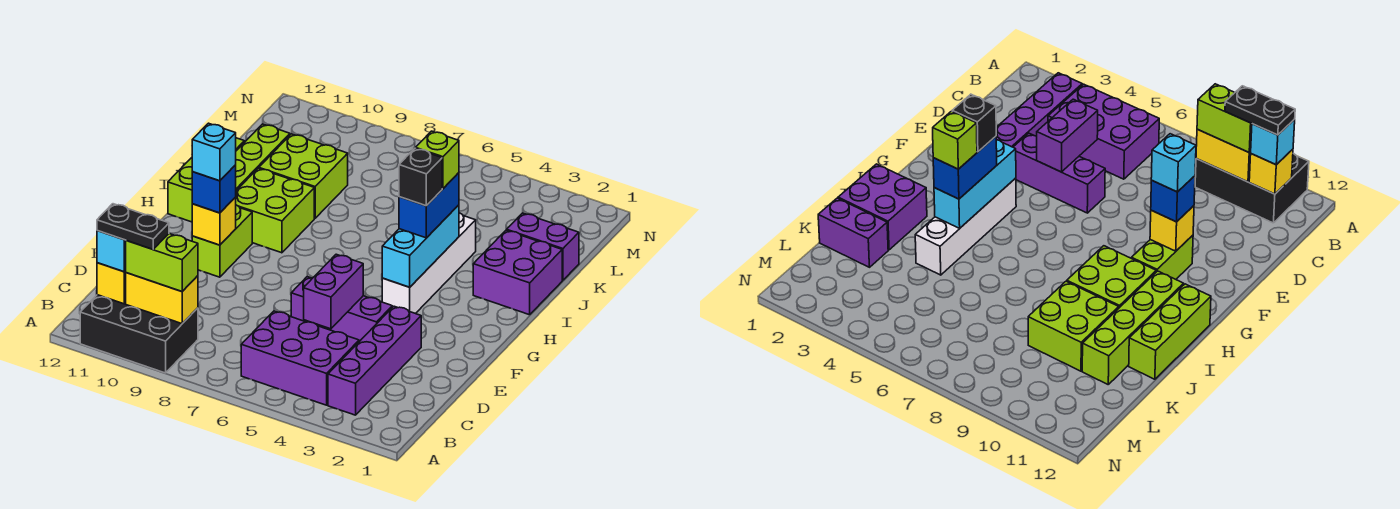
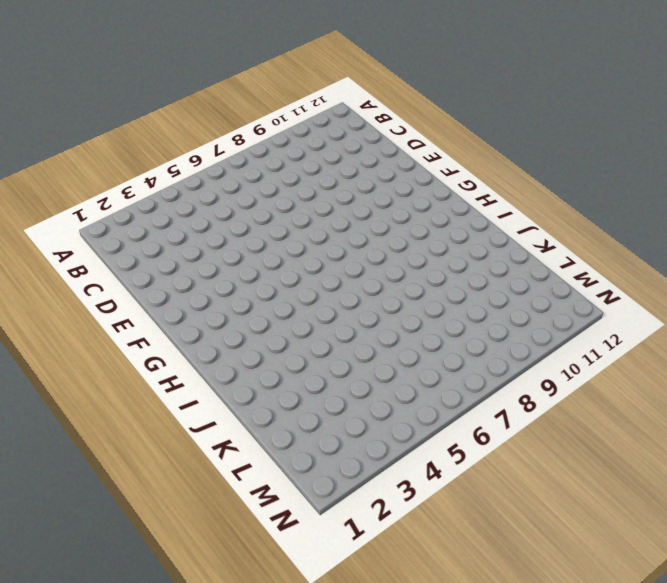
none -> black 2x3 brick [80,295,198,373]
none -> purple 1x4 brick [328,306,421,415]
none -> purple 2x3 brick [241,311,359,405]

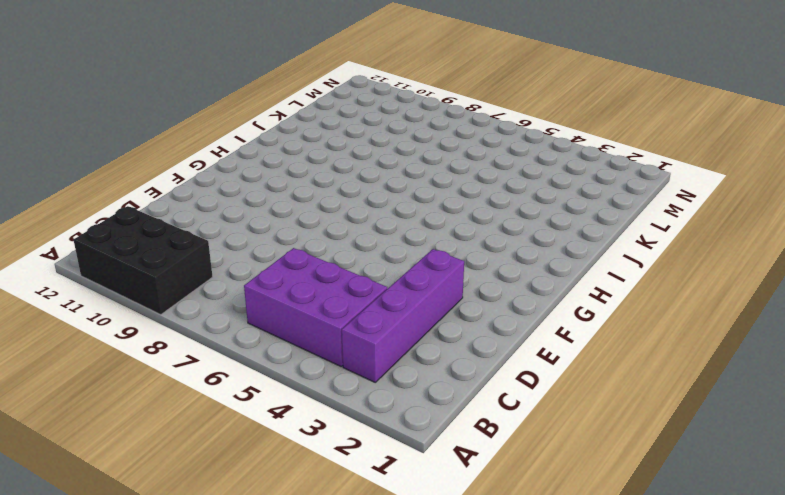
none -> purple 1x3 brick [291,277,392,342]
none -> lime 1x2 brick [192,205,252,277]
none -> white 1x4 brick [382,213,476,314]

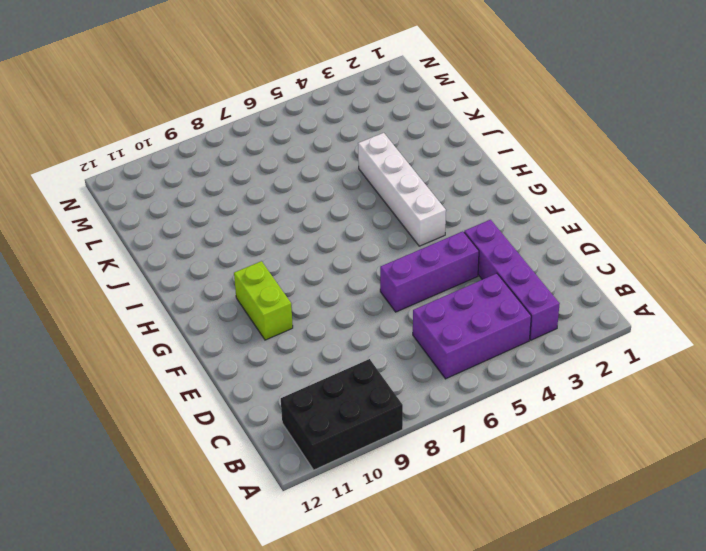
none -> lime 2x2 brick [236,168,314,253]
none -> lime 1x4 brick [236,124,290,191]
none -> lime 1x3 brick [168,138,244,222]

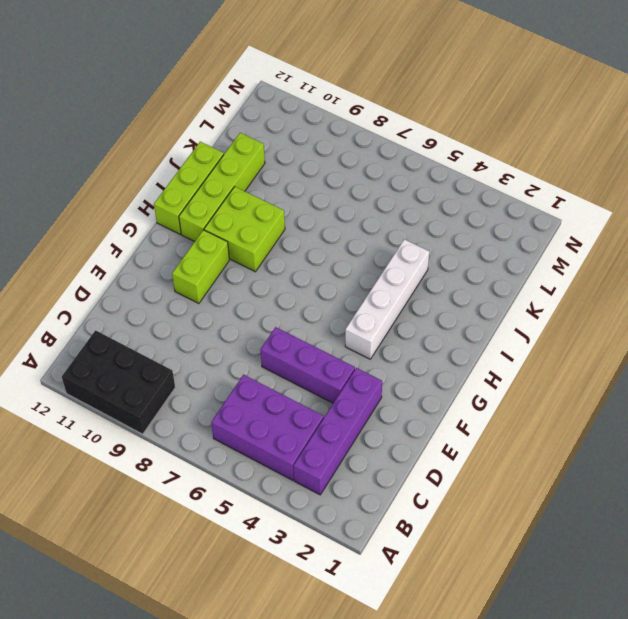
none -> purple 2x2 brick [473,230,562,315]
none -> lime 2x2 brick [259,134,348,218]
none -> purple 1x2 brick [507,213,579,280]

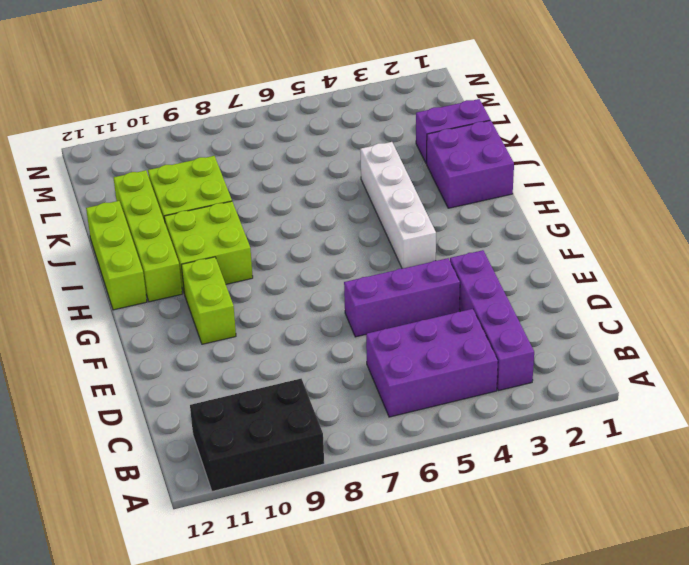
none -> yellow 1x2 brick [126,273,198,324]
none -> yellow 1x1 brick [97,263,126,304]
none -> purple 1x2 brick [304,254,363,329]

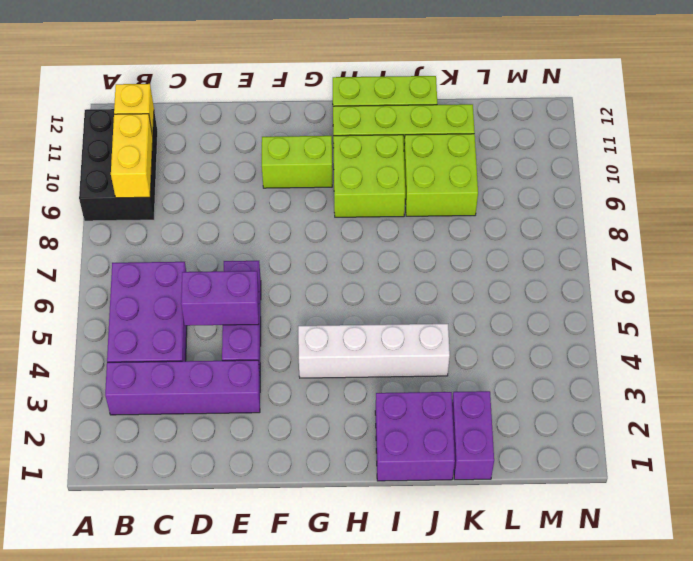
none -> yellow 1x1 brick [192,197,236,245]
none -> cyan 1x3 brick [382,205,459,287]
none -> lime 1x2 brick [126,234,198,291]

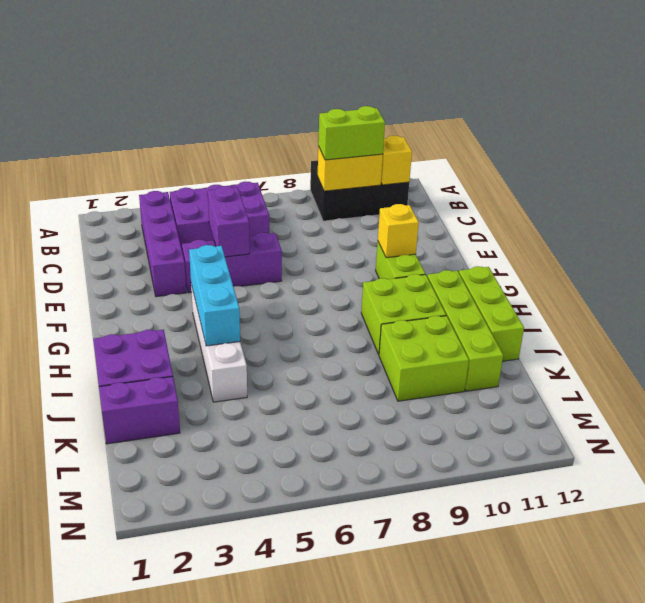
none -> cyan 1x1 brick [97,231,126,272]
none -> blue 1x1 brick [192,165,236,213]
none -> blue 1x2 brick [399,173,459,238]

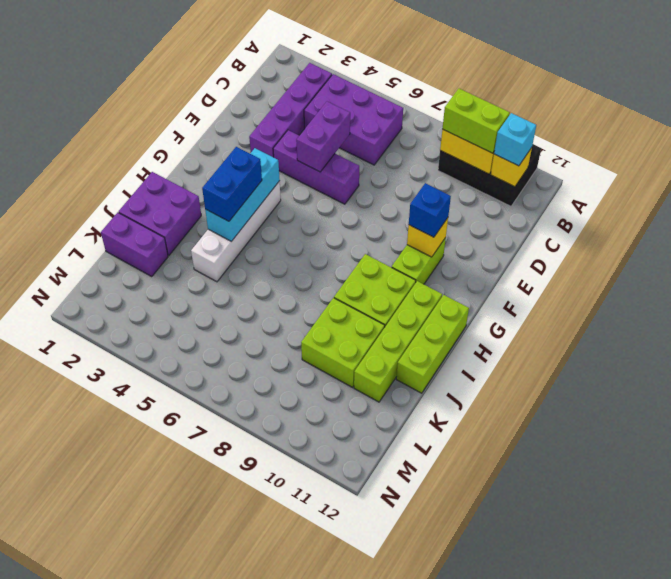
none -> black 1x2 plate [97,204,169,249]
none -> cyan 1x1 brick [192,123,236,181]
none -> black 1x1 brick [399,148,442,206]

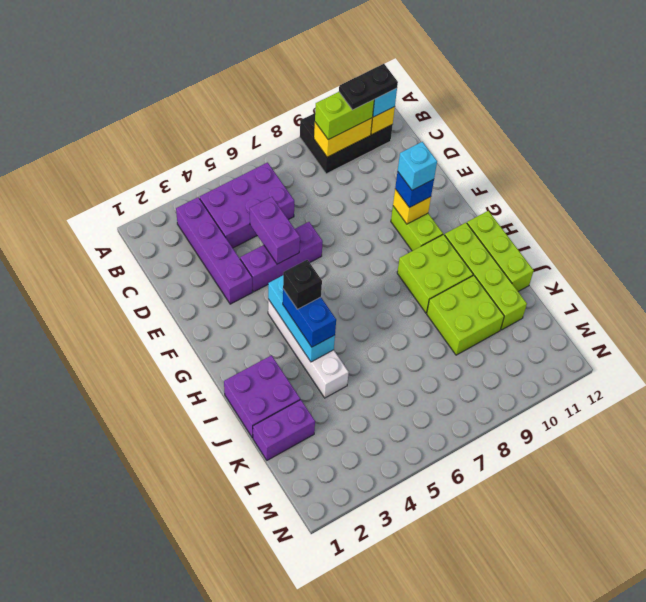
none -> lime 1x1 brick [416,131,459,188]

